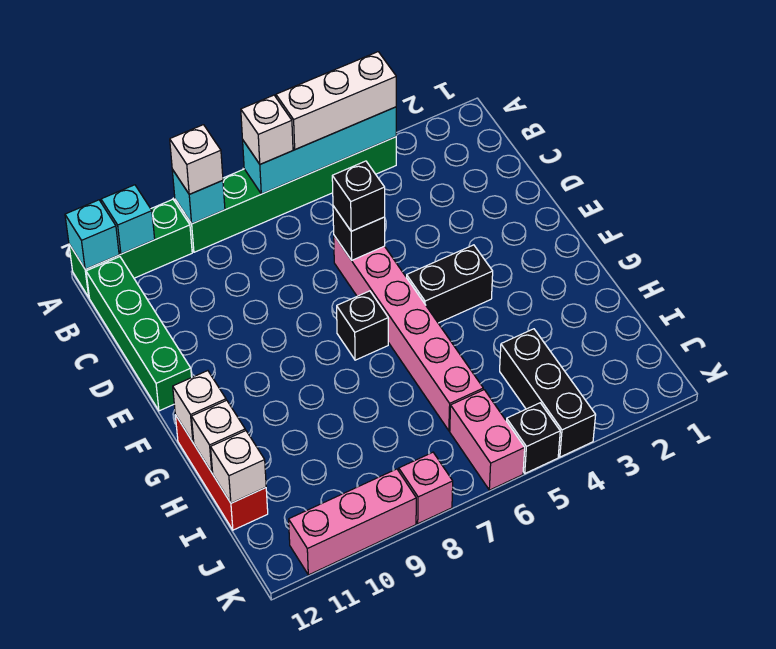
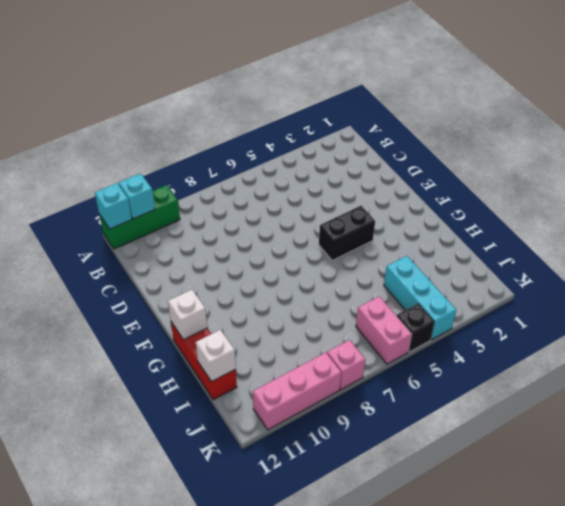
cyan 1x3 brick [384,256,456,340] -> black 1x3 brick [500,329,596,457]
none -> green 1x6 brick [175,137,396,252]
none -> green 1x4 brick [86,257,192,411]
none -> pink 1x6 brick [334,236,483,431]

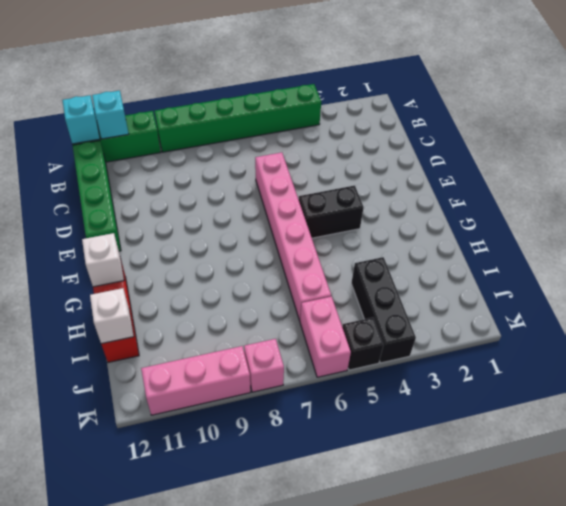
none -> black 1x1 brick [337,291,388,360]
none -> cyan 1x4 brick [243,107,396,194]
none -> cyan 1x1 brick [172,170,225,224]

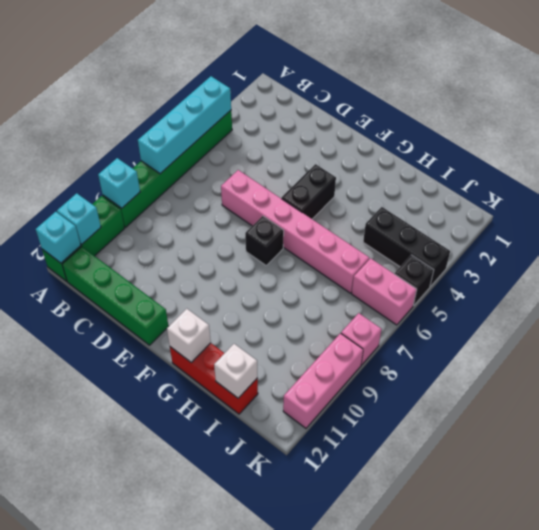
none -> black 1x1 brick [333,206,385,260]
none -> white 1x1 brick [191,400,245,472]
none -> white 1x3 brick [276,52,396,150]

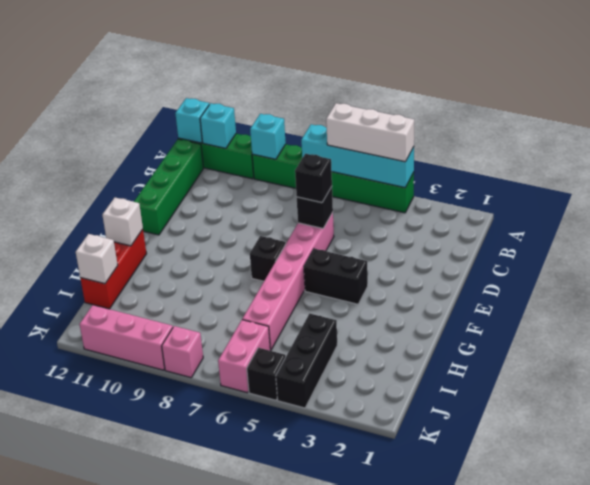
none -> white 1x1 brick [191,400,245,472]
none -> white 1x1 brick [241,95,293,164]
none -> white 1x1 brick [170,125,223,194]

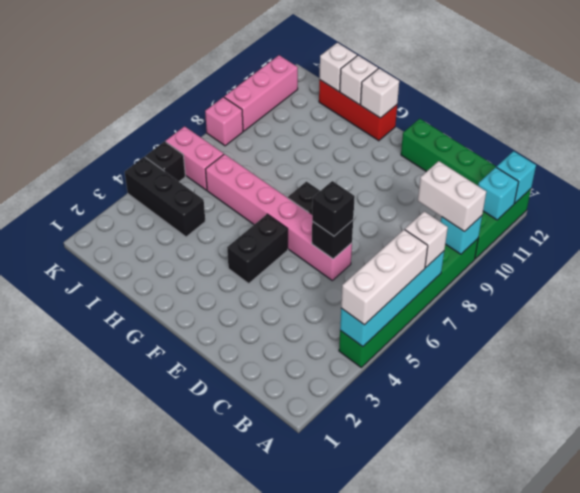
white 1x2 brick [418,161,486,232] -> white 1x1 brick [170,125,223,194]

